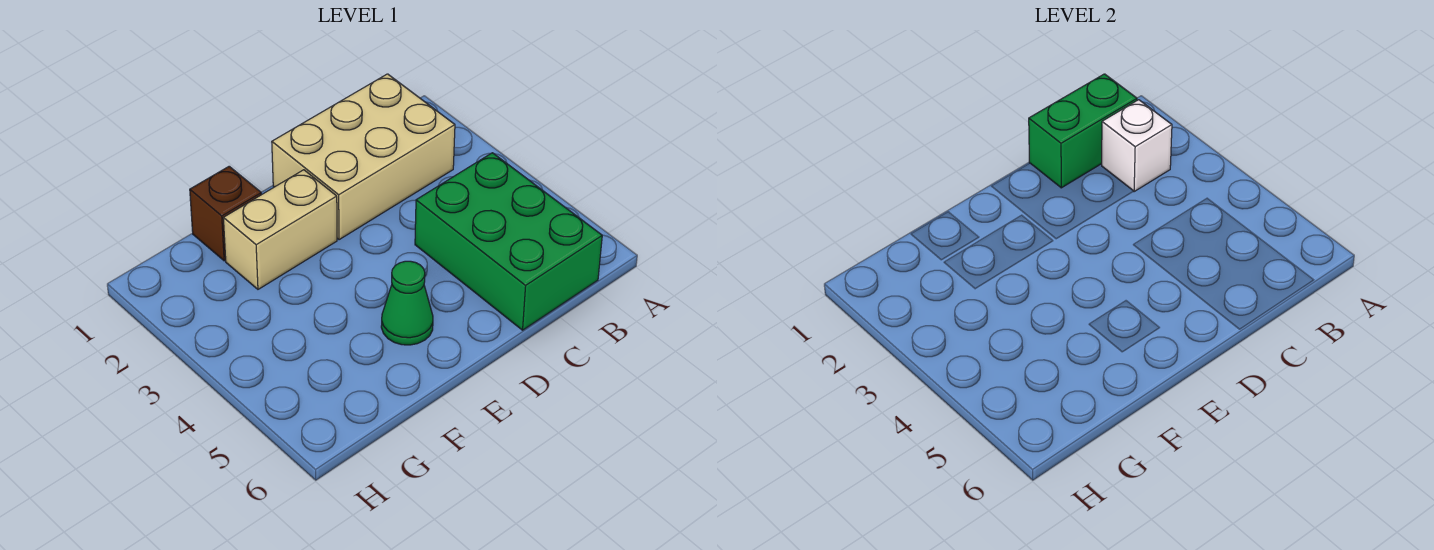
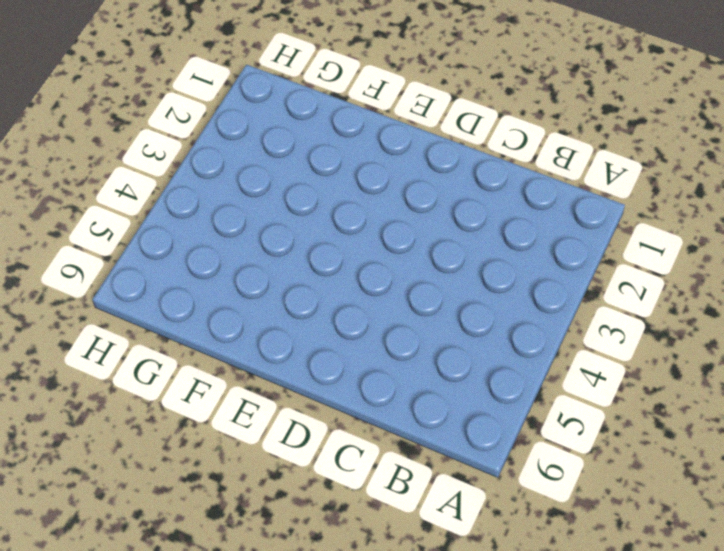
none -> tan 2x3 brick [272,74,455,240]
none -> green 2x3 brick [415,153,602,330]

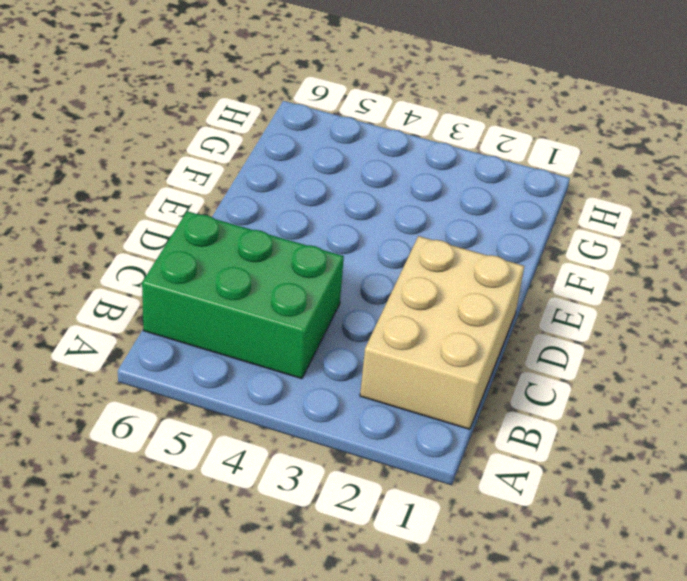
none -> tan 1x2 brick [223,170,337,289]
none -> green 1x1 cone [381,261,433,345]

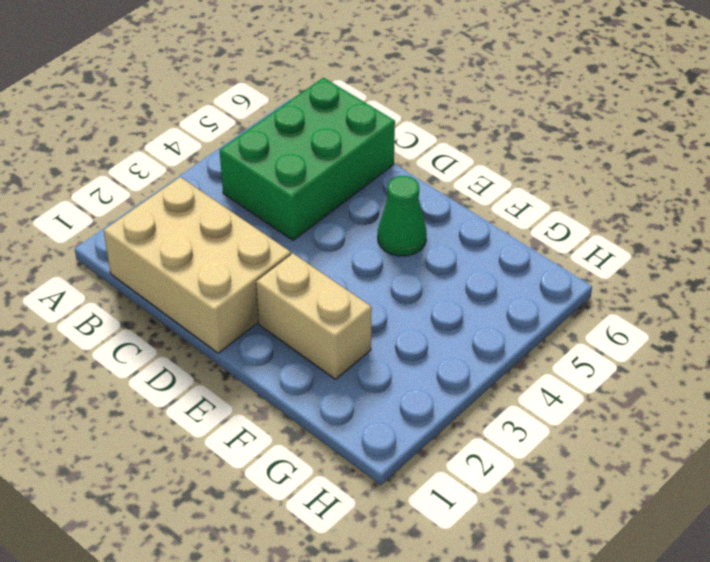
none -> brown 1x1 brick [190,166,261,261]
none -> green 1x2 brick [1029,74,1137,188]

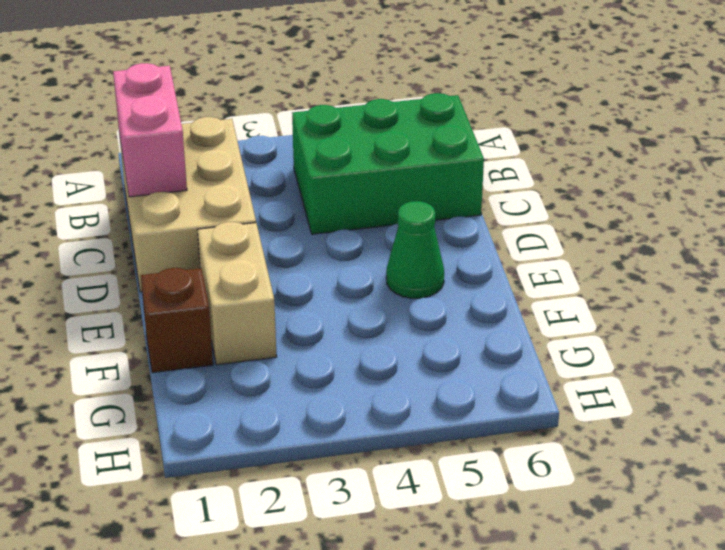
pink 1x2 brick [113,63,187,197] -> green 1x2 brick [1029,74,1137,188]
none -> white 1x1 brick [1102,100,1172,191]

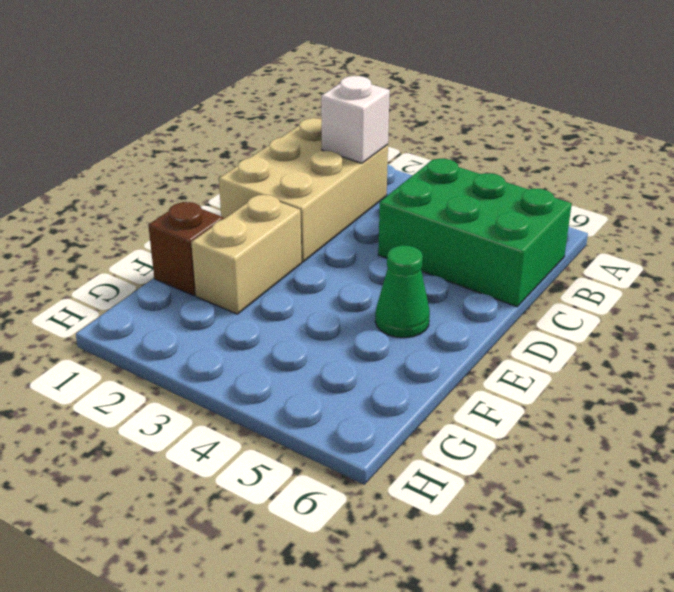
none -> green 1x2 brick [1029,74,1137,188]

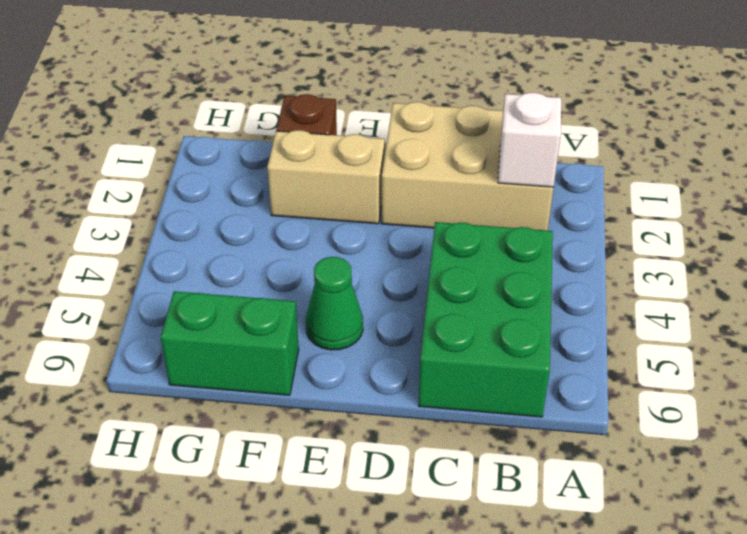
green 1x2 brick [161,291,299,395] -> green 1x2 brick moved to [1029,74,1137,188]

